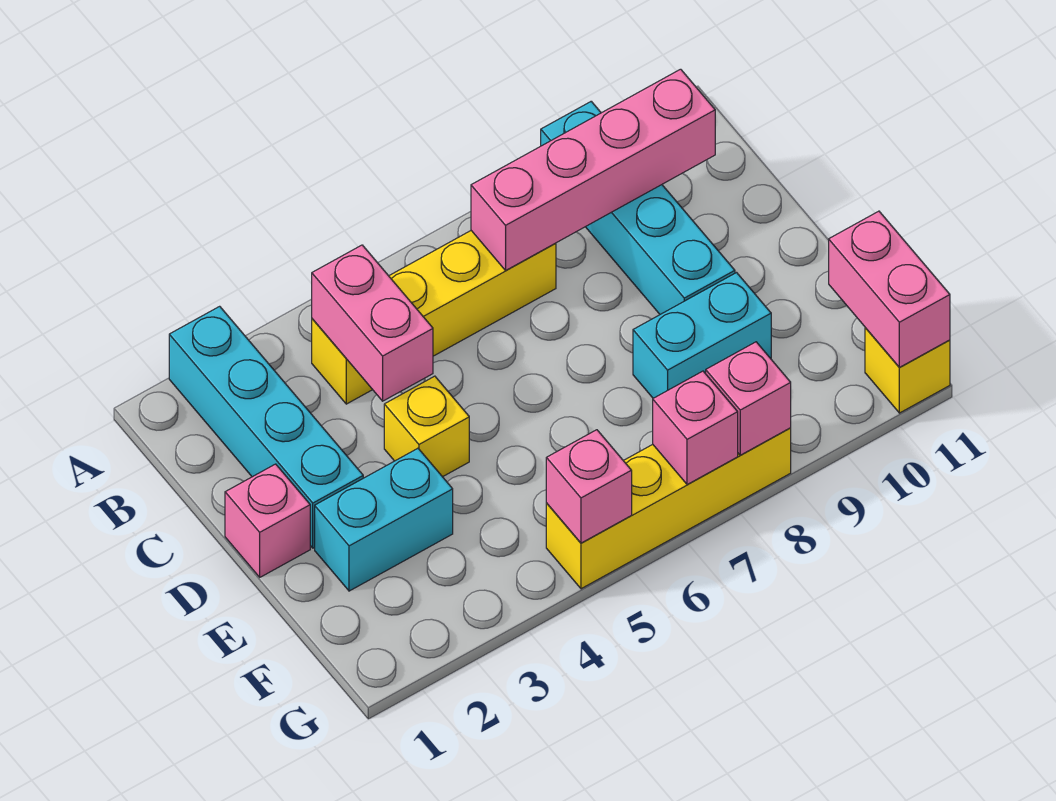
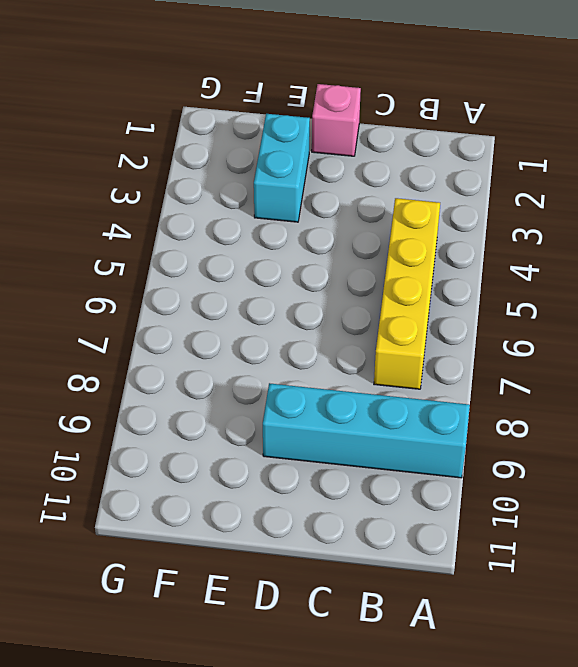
none -> cyan 1x4 brick [169,306,363,548]
none -> yellow 1x1 brick [384,376,469,477]
none -> cyan 1x2 brick [633,273,771,398]

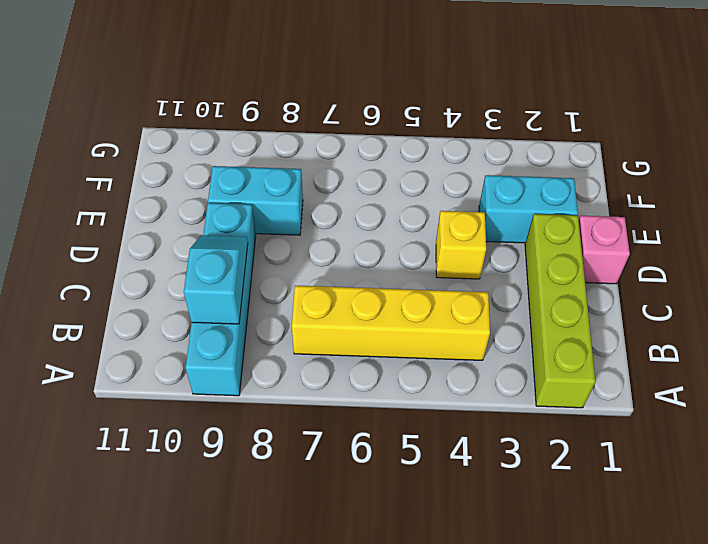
lime 1x4 brick [525,214,595,408] -> cyan 1x4 brick [169,306,363,548]
cyan 1x2 slope [184,235,248,324] -> pink 1x4 brick [471,69,715,270]
none -> yellow 1x4 brick [546,428,791,589]
none -> yellow 1x1 brick [865,328,950,413]
none -> pink 1x2 brick [312,245,433,401]

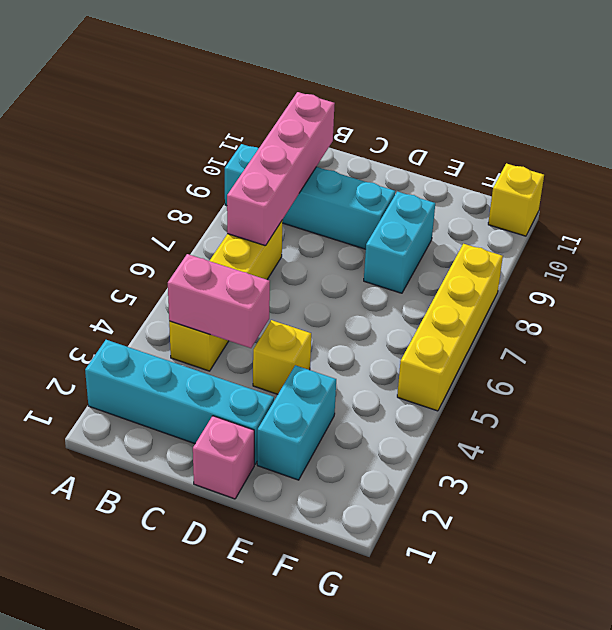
none -> pink 1x2 brick [829,211,950,367]
none -> pink 1x1 brick [546,430,632,543]
none -> pink 1x1 brick [653,371,738,485]

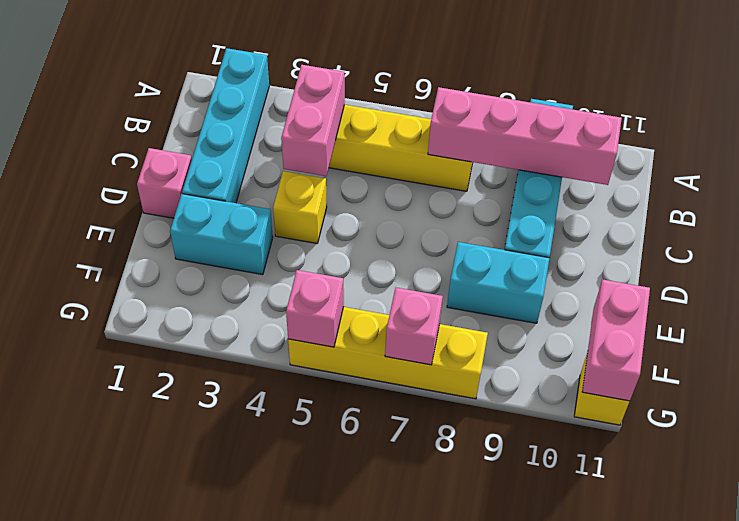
none -> pink 1x1 brick [706,342,791,455]

